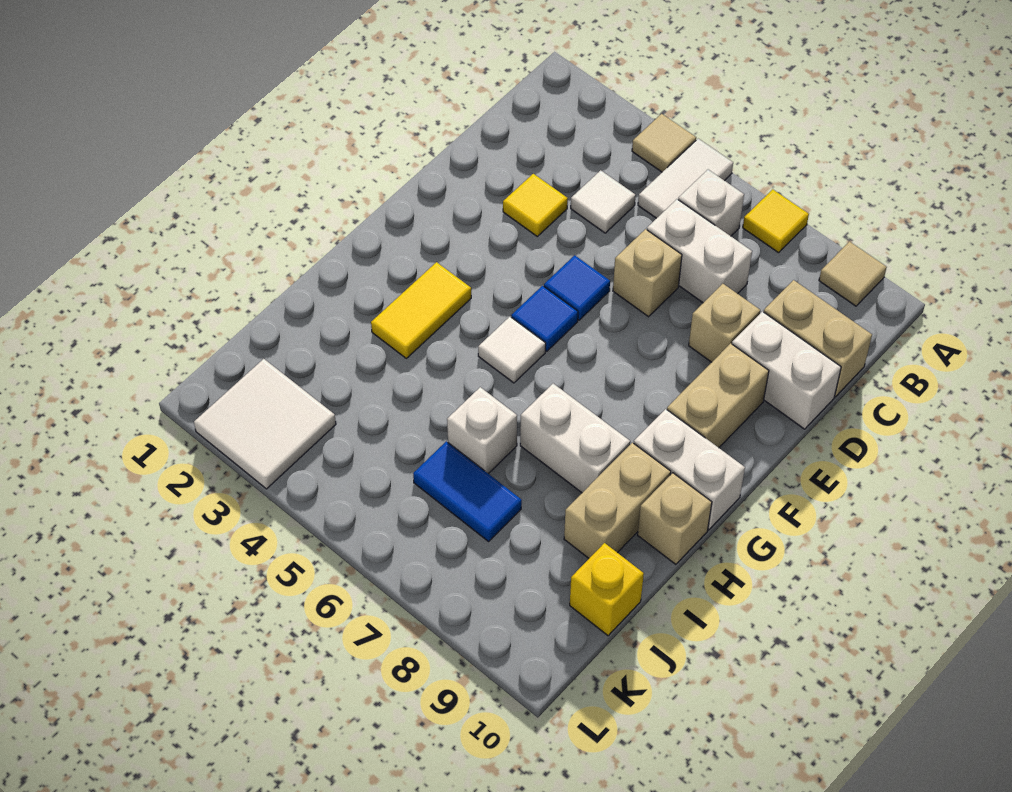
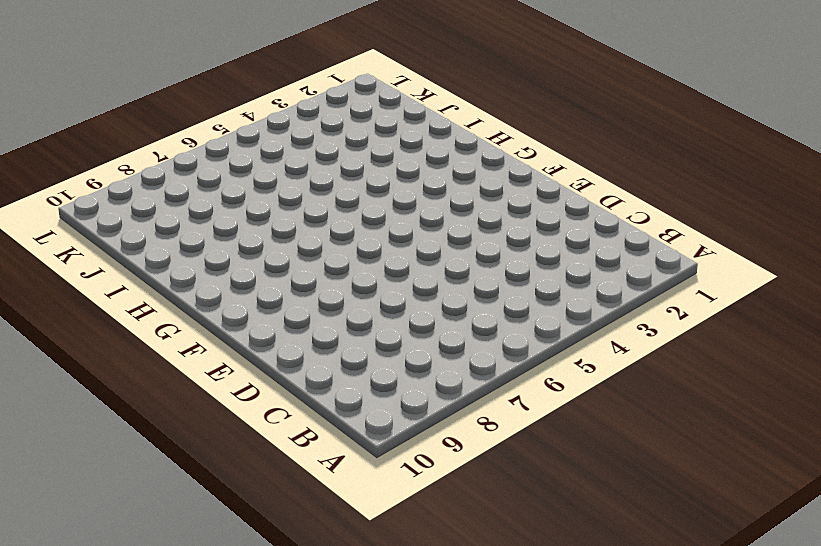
none -> tan 1x1 tile [632,114,696,172]
none -> white 1x2 tile [638,139,733,218]
none -> yellow 1x1 tile [743,189,809,253]

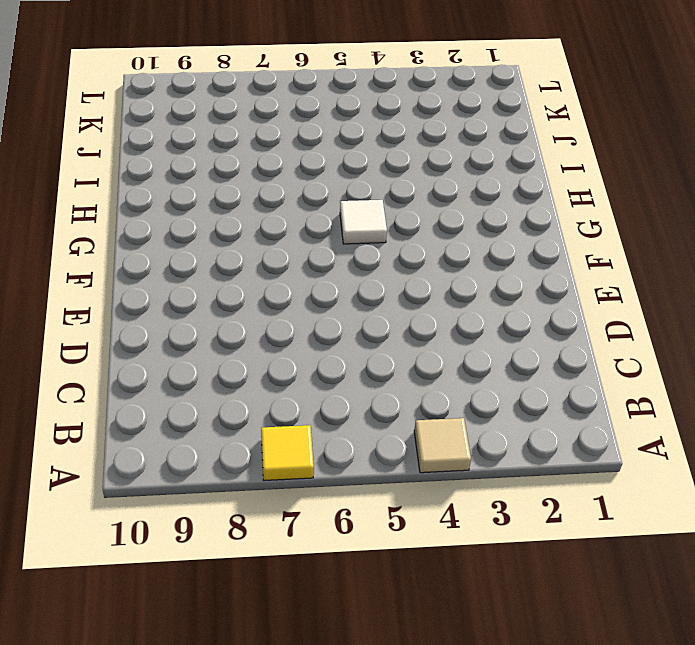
none -> white 1x2 tile [638,139,733,218]
none -> tan 1x1 tile [819,242,887,306]
none -> white 1x1 brick [678,170,744,236]

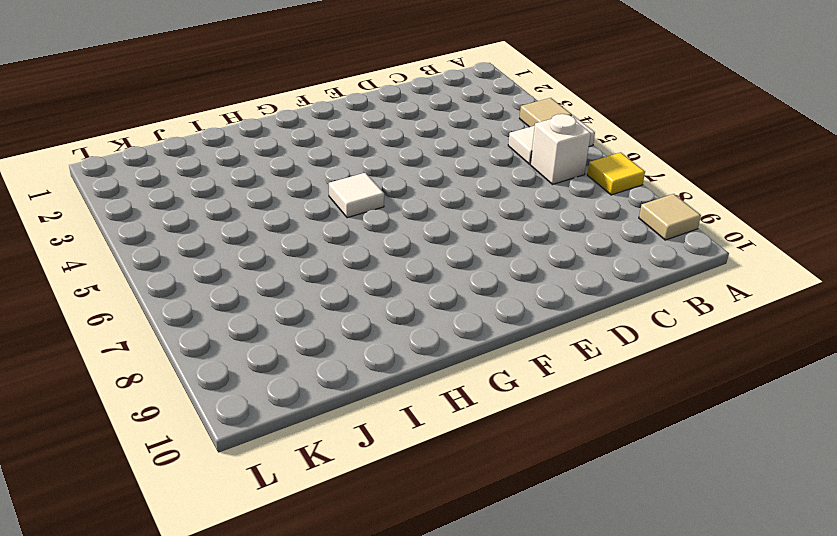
none -> white 1x1 tile [571,170,636,233]
none -> white 1x2 brick [647,199,752,303]
none -> tan 1x2 brick [764,280,872,397]

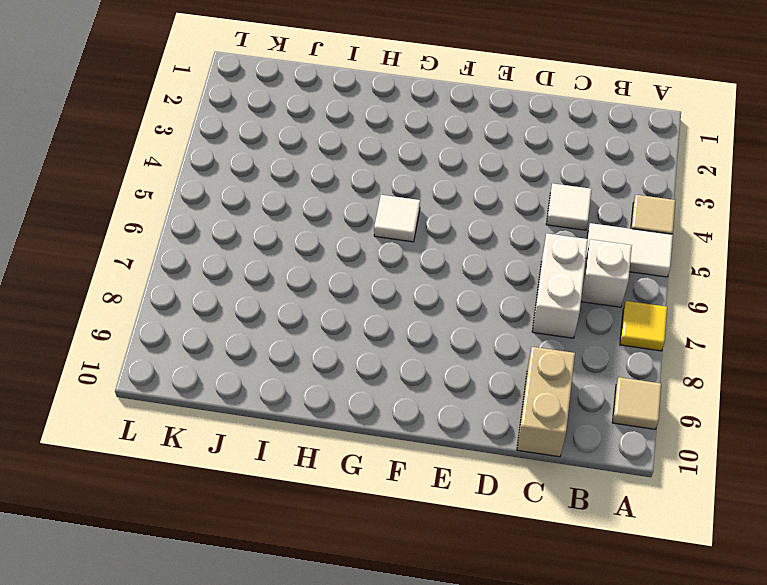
none -> yellow 1x1 tile [503,174,568,236]
none -> tan 1x1 brick [613,229,682,317]
none -> tan 1x1 brick [689,284,760,362]

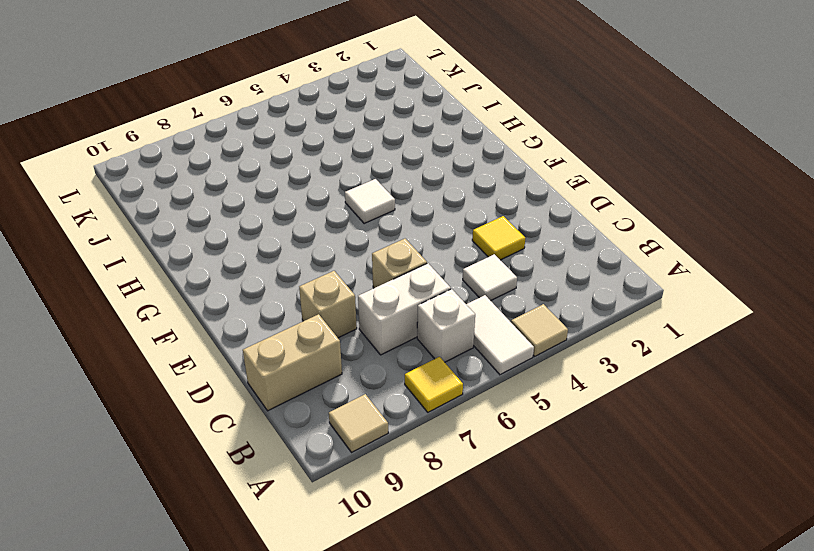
none -> white 1x2 brick [732,312,841,429]
none -> blue 1x1 tile [544,255,610,320]
none -> tan 1x2 brick [667,343,769,448]

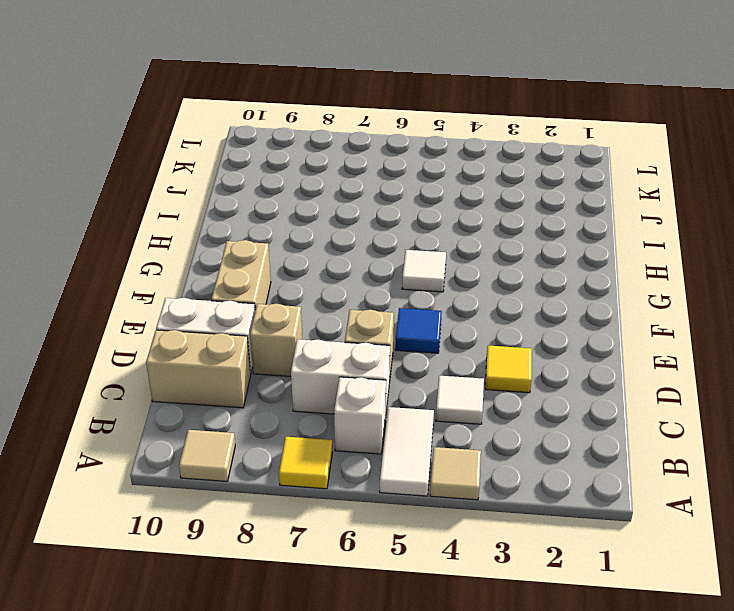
none -> blue 1x1 tile [511,286,578,351]
none -> yellow 1x2 tile [371,262,471,358]
none -> white 1x2 brick [634,409,745,530]

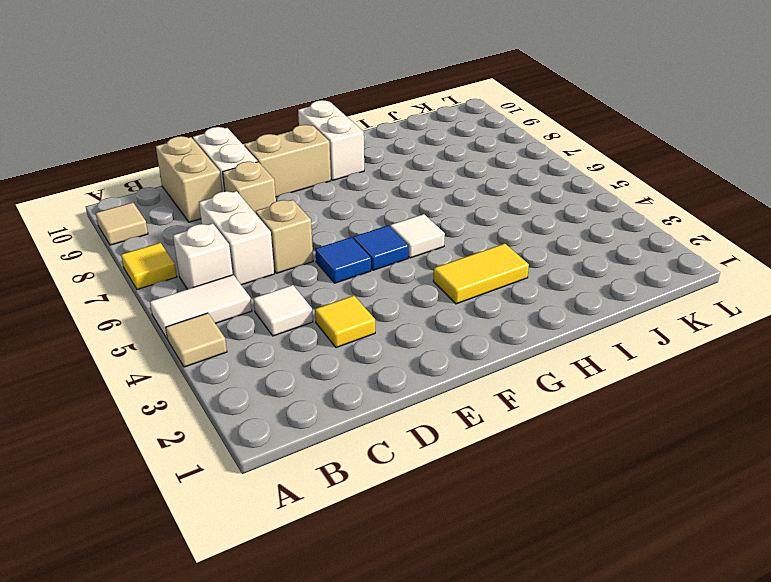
none -> white 1x2 brick [520,384,630,493]
none -> tan 1x2 brick [564,443,671,558]
none -> tan 1x1 brick [638,473,712,564]

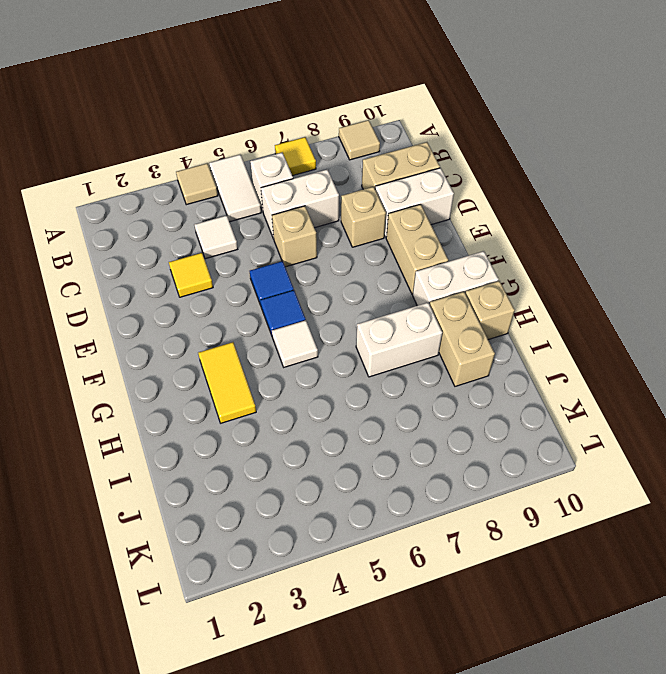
none -> white 1x1 brick [447,387,517,474]
none -> blue 1x2 tile [413,441,522,541]
none -> yellow 1x1 brick [570,543,644,636]

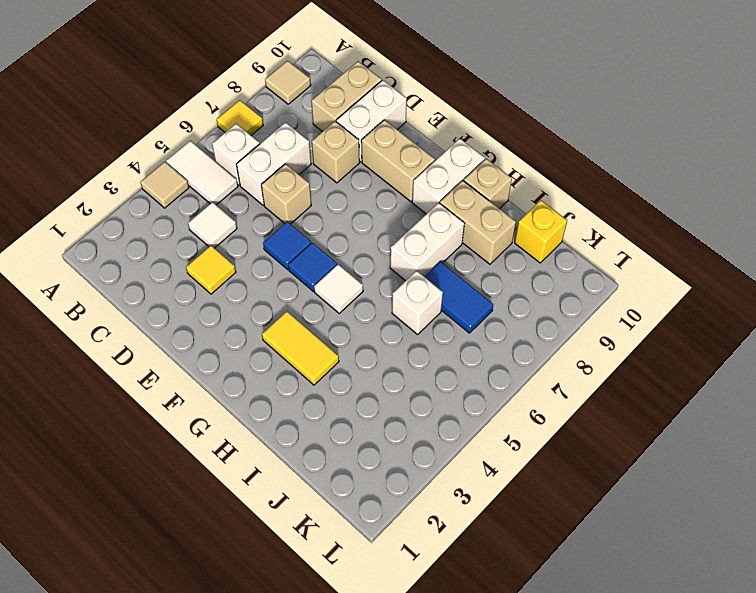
blue 1x2 tile [424,262,493,333] -> blue 1x2 tile turned to [413,441,522,541]
none -> white 2x2 tile [194,359,336,489]

